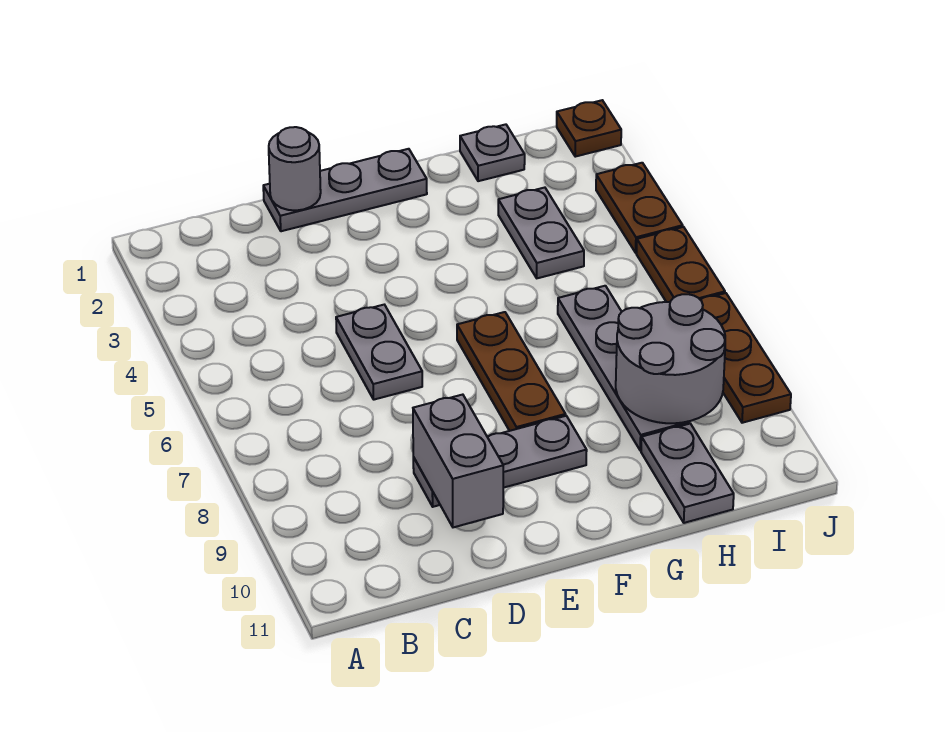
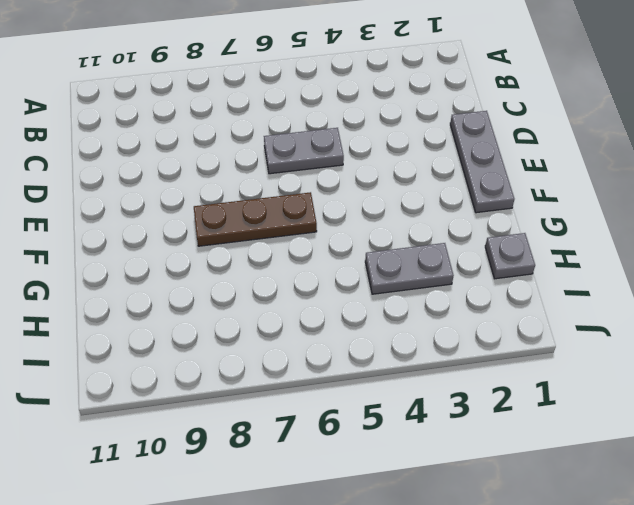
none -> grey 1x3 plate [413,416,587,507]
none -> grey 1x4 plate [558,286,689,450]
none -> grey 1x2 plate [641,424,734,523]

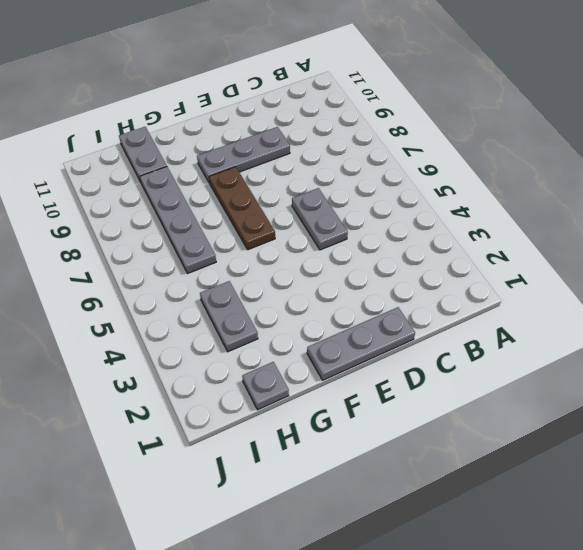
none -> brown 1x1 plate [557,100,621,157]
none -> brown 1x2 plate [596,163,683,253]
none -> brown 1x2 plate [636,227,725,302]

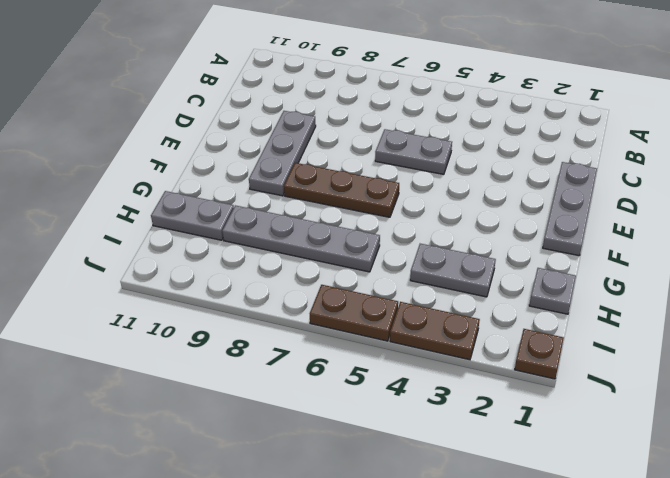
none -> brown 1x3 plate [701,293,791,423]
none -> grey 1x1 round brick [269,127,321,210]
none -> grey 1x2 brick [413,395,503,527]

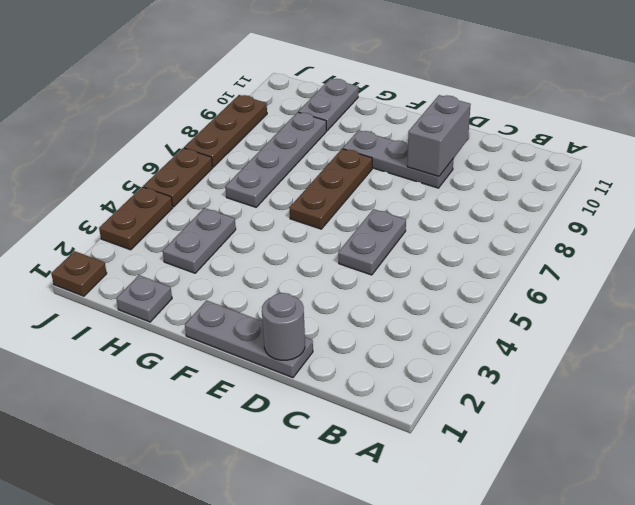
none -> grey 2x2 round brick [616,294,725,423]

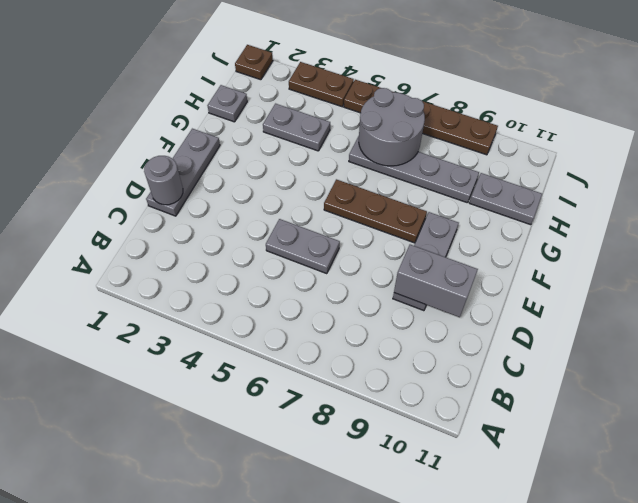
grey 2x2 round brick [359,88,425,166] -> grey 2x2 round brick moved to [616,294,725,423]

